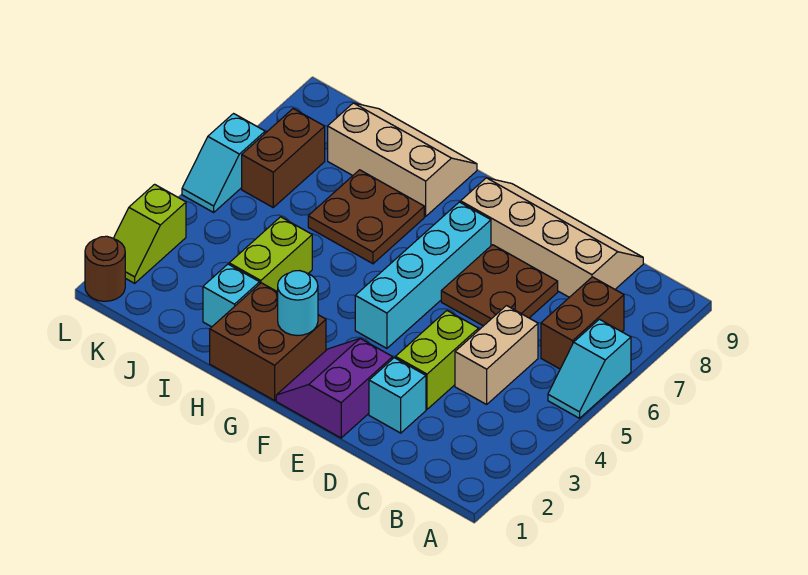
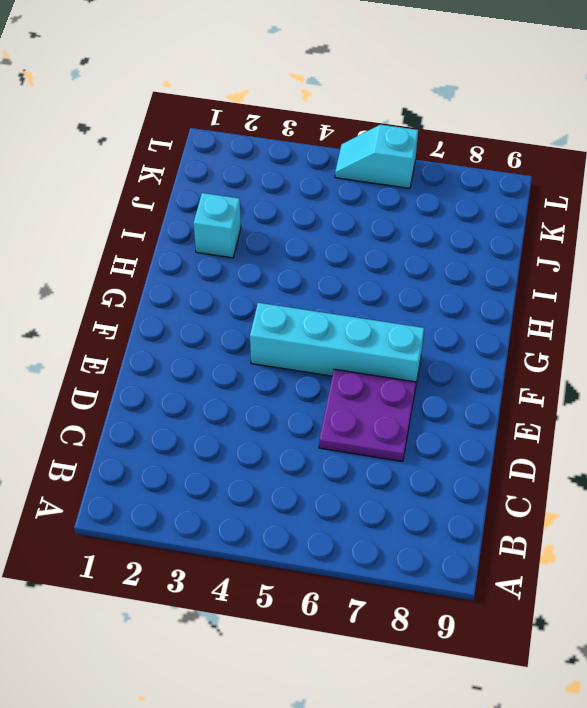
purple 2x2 plate [319,369,416,462] -> brown 2x2 plate [441,245,558,326]
none -> cyan 1x2 slope [548,319,631,418]
none -> brown 1x2 brick [541,277,624,369]
none -> tan 1x2 brick [455,306,538,404]

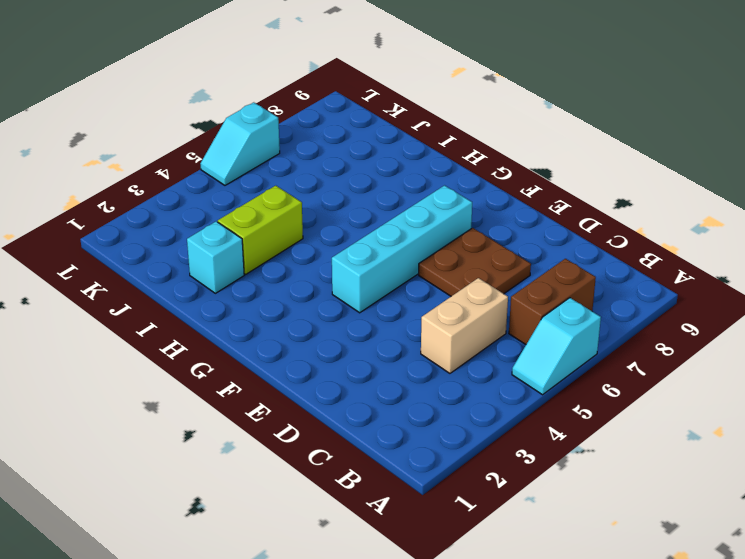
none -> tan 2x4 slope [461,178,643,297]
none -> cyan 1x1 brick [369,358,426,433]
none -> lime 1x2 brick [395,311,479,409]

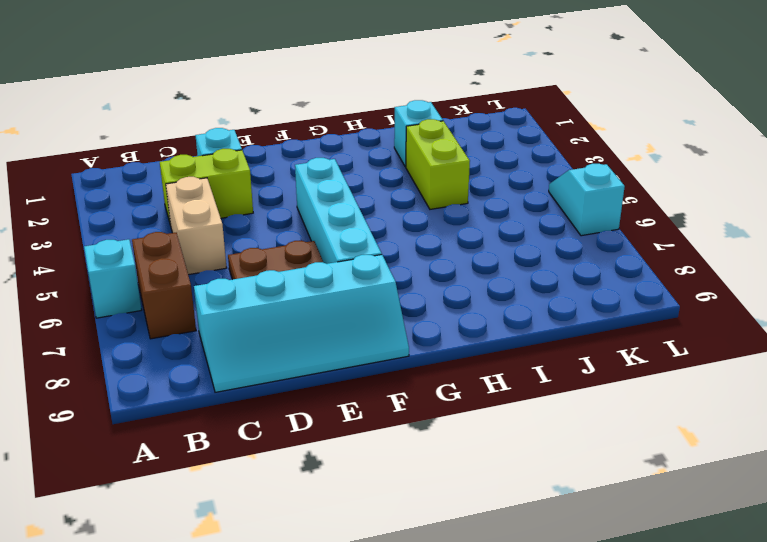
lime 1x2 brick [160,149,253,225] -> lime 1x2 brick turned to [395,311,479,409]
cyan 2x4 slope [194,255,409,392] -> tan 2x4 slope [461,178,643,297]
none -> purple 2x2 slope [276,339,393,438]
none -> brown 2x2 brick [210,283,326,401]
none -> brown 2x2 plate [308,170,424,264]

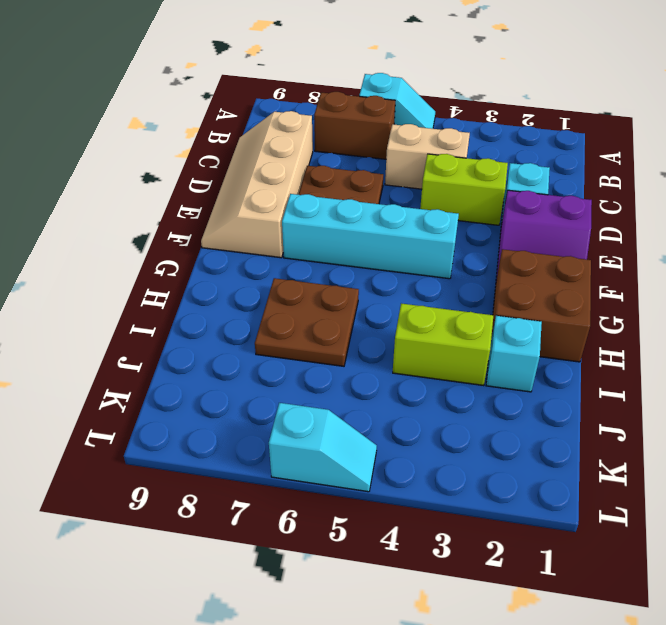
none -> tan 2x3 slope [328,103,477,216]
none -> brown 1x2 brick [242,109,325,207]
none -> brown 1x1 round brick [85,236,125,301]

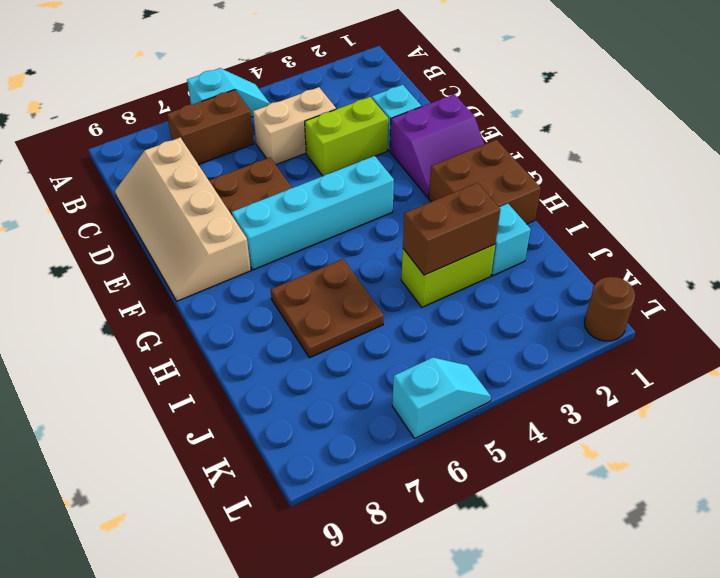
brown 1x2 brick [403,183,501,275] -> brown 1x2 brick moved to [242,109,325,207]
none -> tan 2x3 slope [328,103,477,216]
none -> lime 1x2 slope [113,184,186,283]
none -> cyan 1x1 round brick [278,271,318,336]

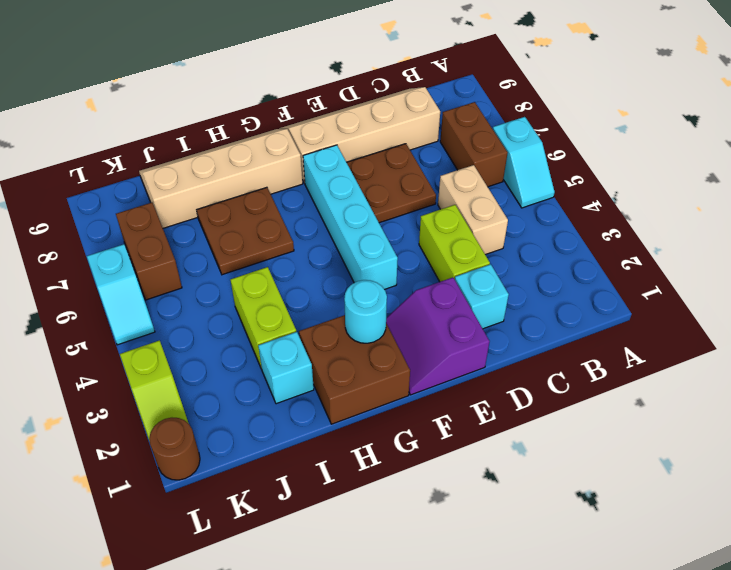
tan 2x4 slope [139,129,303,228] -> tan 2x3 slope [328,103,477,216]

